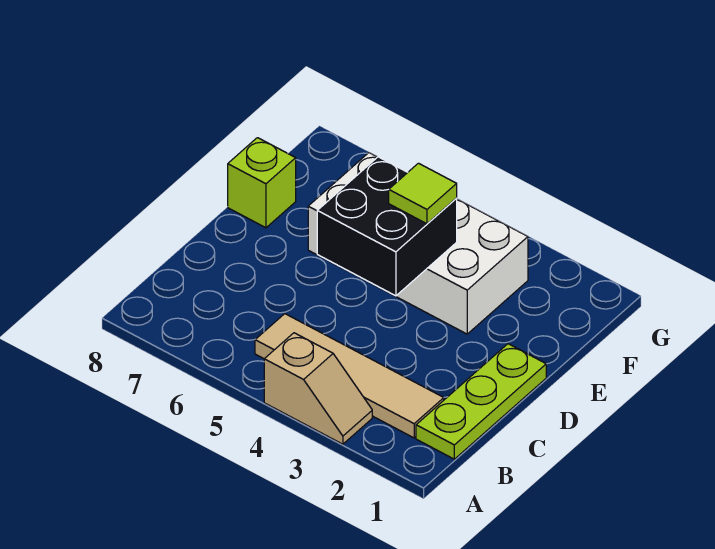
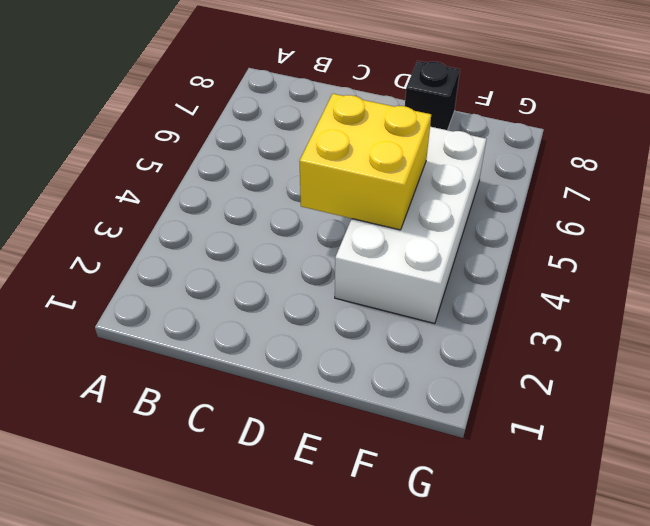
yellow 2x2 brick [300,94,431,230] -> black 2x2 brick [317,157,457,296]
black 1x1 brick [405,61,460,130] -> lime 1x1 brick [228,138,296,228]
none -> tan 1x2 slope [264,333,372,444]
none -> lime 1x3 plate [416,344,546,459]

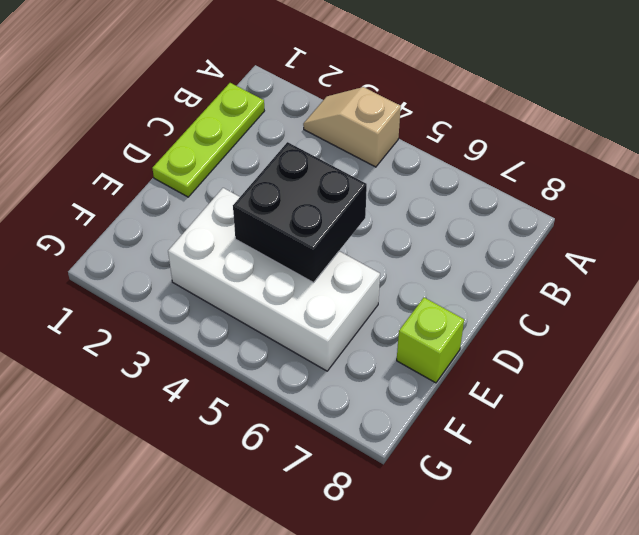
none -> tan 1x4 tile [255,314,444,438]
none -> lime 1x1 tile [389,163,457,224]

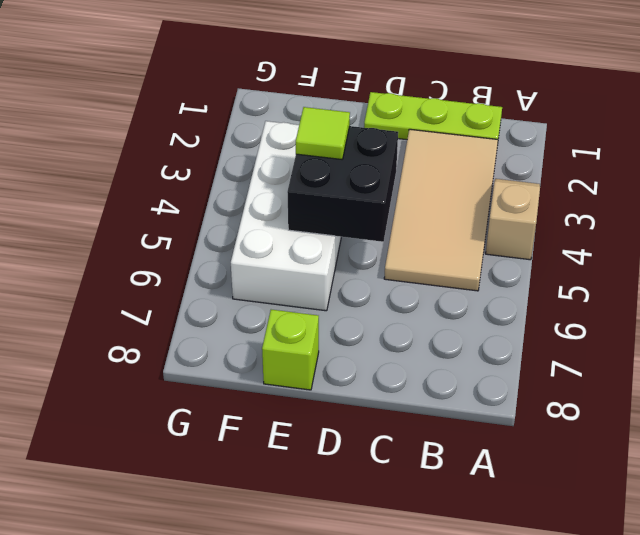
tan 2x4 tile [384,129,498,291] -> tan 1x4 tile [255,314,444,438]

